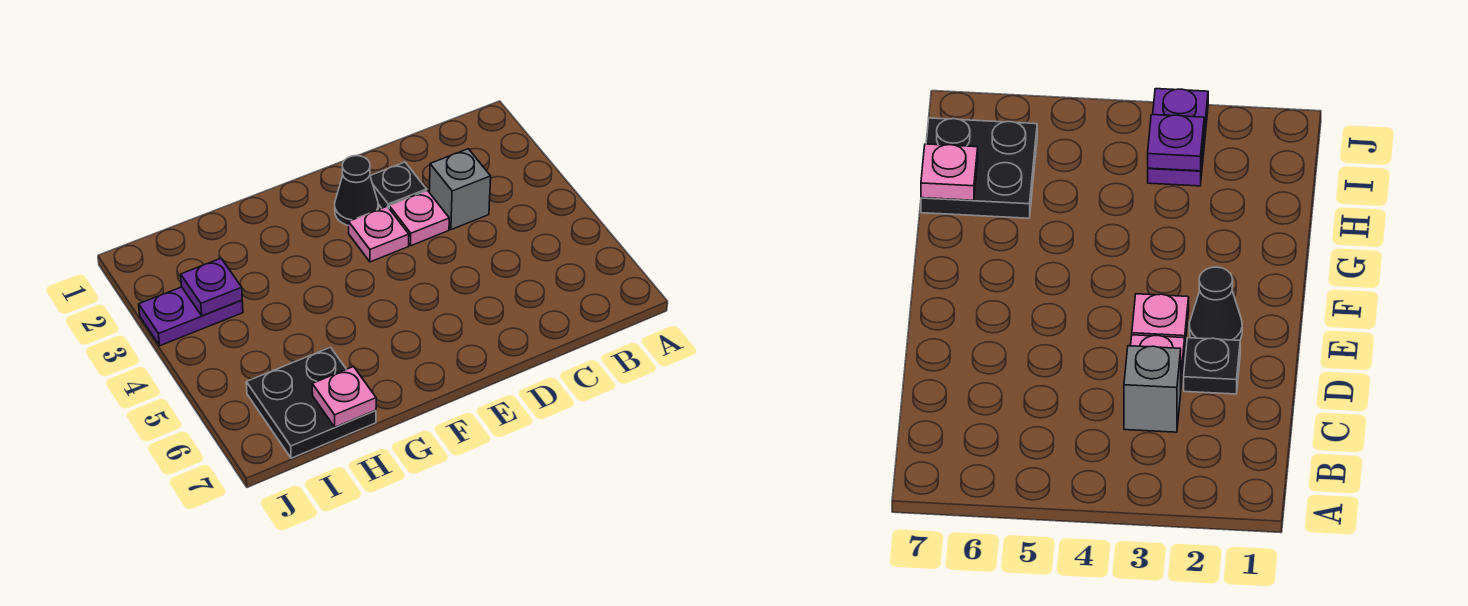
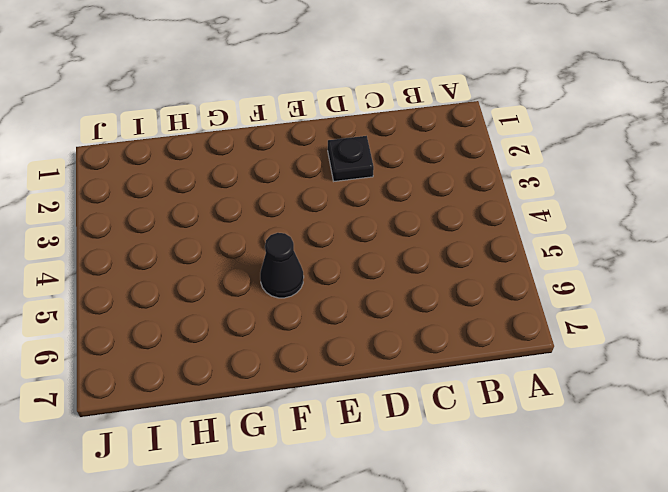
black 1x1 cone [260,233,304,298] -> black 1x1 cone moved to [335,156,378,226]
none -> grey 1x1 brick [429,149,491,230]
none -> pink 1x1 plate [389,191,449,246]

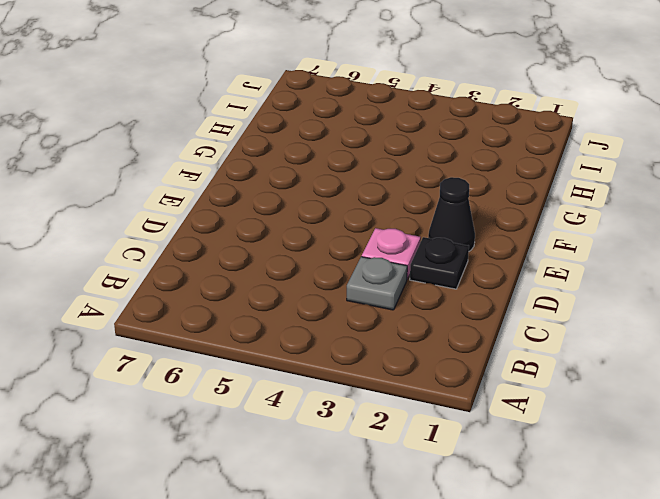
grey 1x1 plate [347,257,407,310] -> grey 1x1 brick [429,149,491,230]
none -> pink 1x1 plate [349,207,409,262]
none -> black 2x2 plate [246,347,376,458]

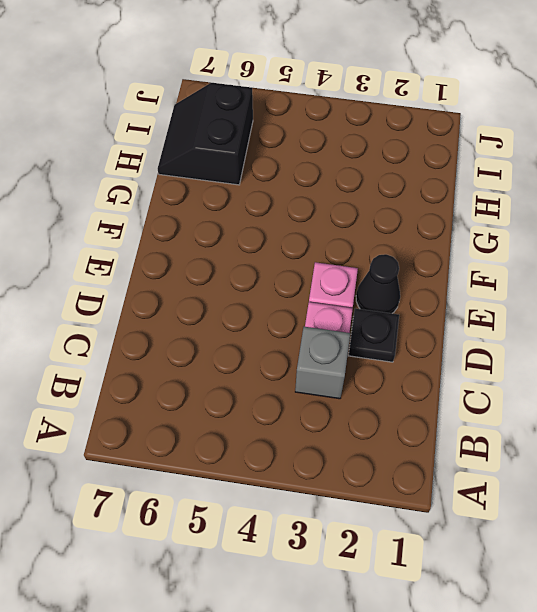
black 2x2 slope [158,83,253,185] -> black 2x2 plate [246,347,376,458]
none -> purple 1x2 plate [139,287,243,346]
none -> pink 1x1 plate [312,367,376,427]

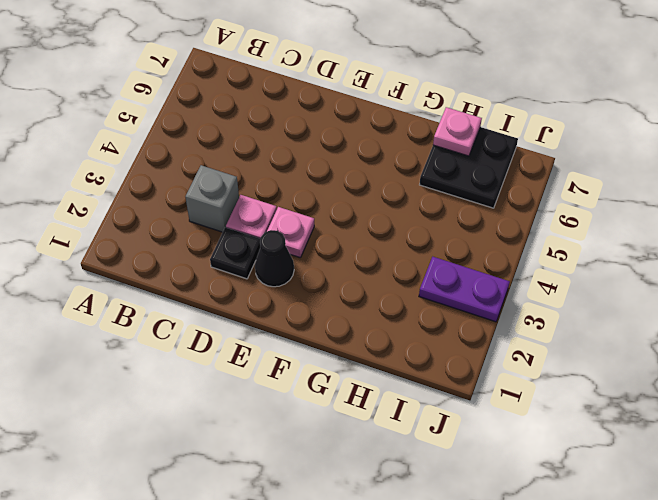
none -> purple 1x1 plate [181,258,242,316]

